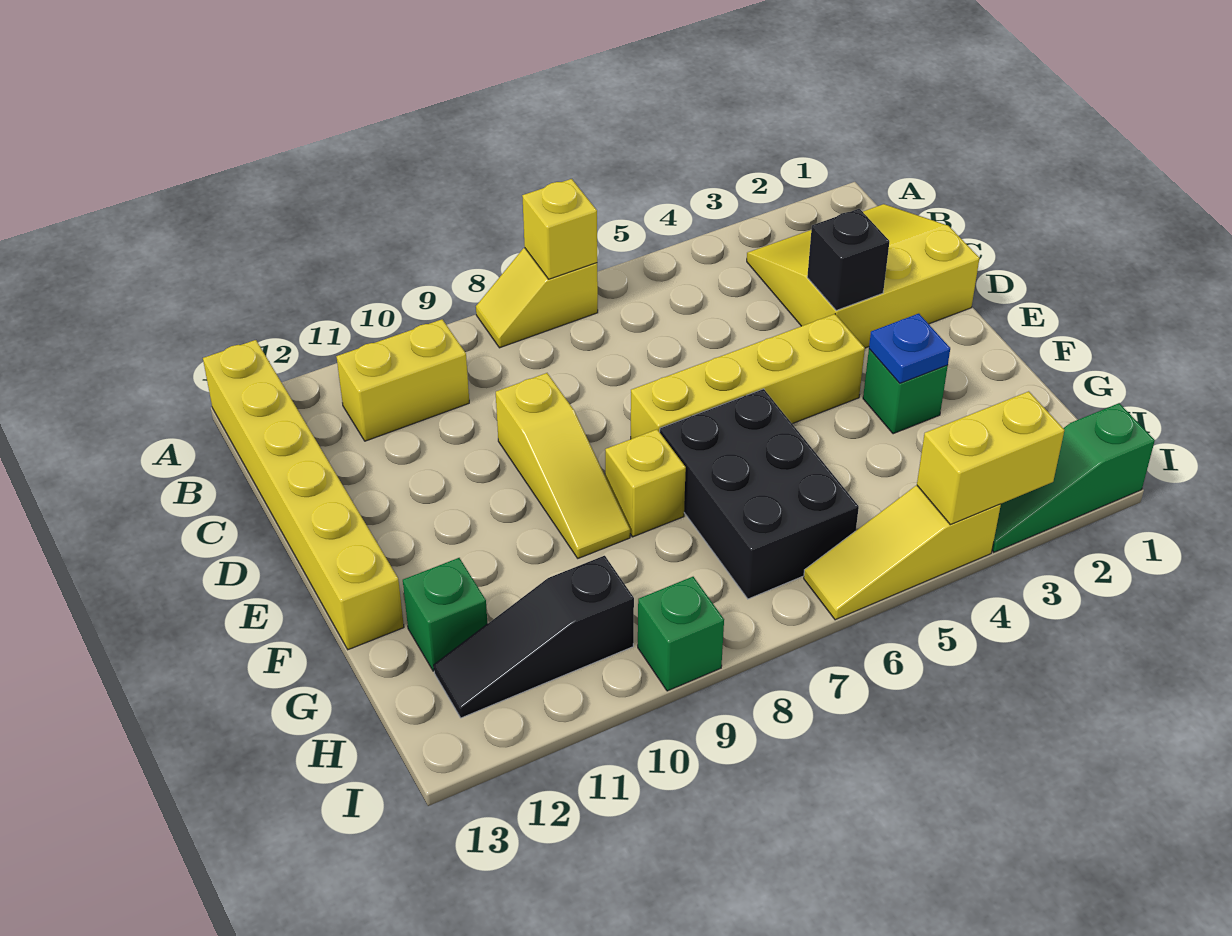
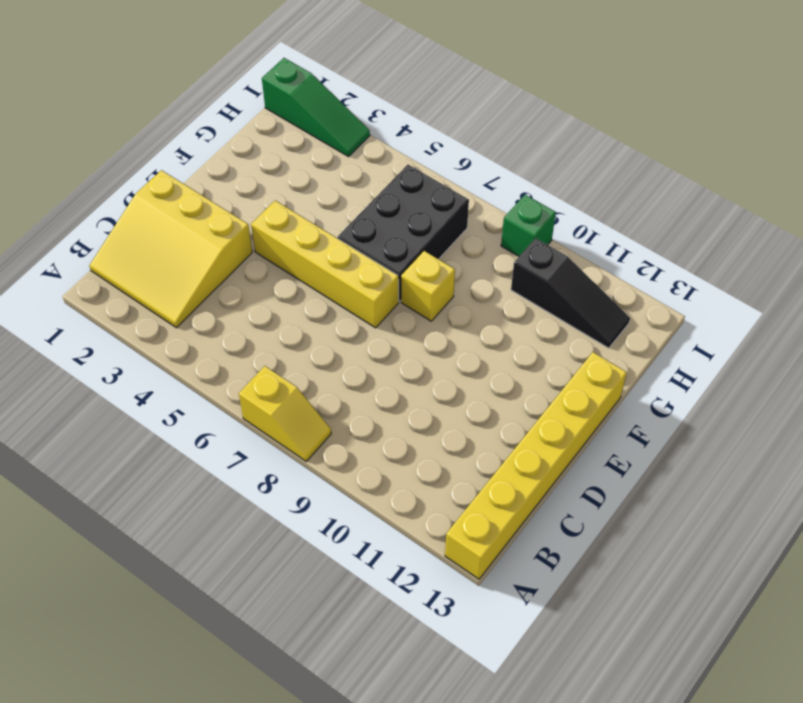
none -> yellow 1x2 brick [336,319,469,441]
none -> yellow 1x3 slope [496,373,630,558]
none -> green 1x1 brick [863,349,948,434]

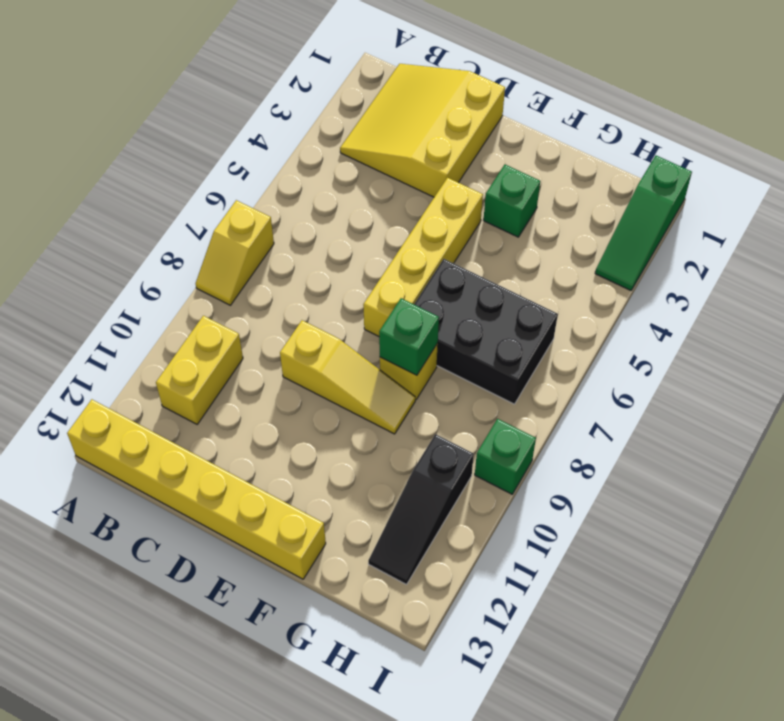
green 1x1 brick [379,298,439,375] -> green 1x1 brick moved to [403,558,488,671]
none -> yellow 1x3 slope [804,486,1001,620]
none -> yellow 1x1 brick [522,179,597,279]
none -> black 1x1 brick [807,209,889,311]

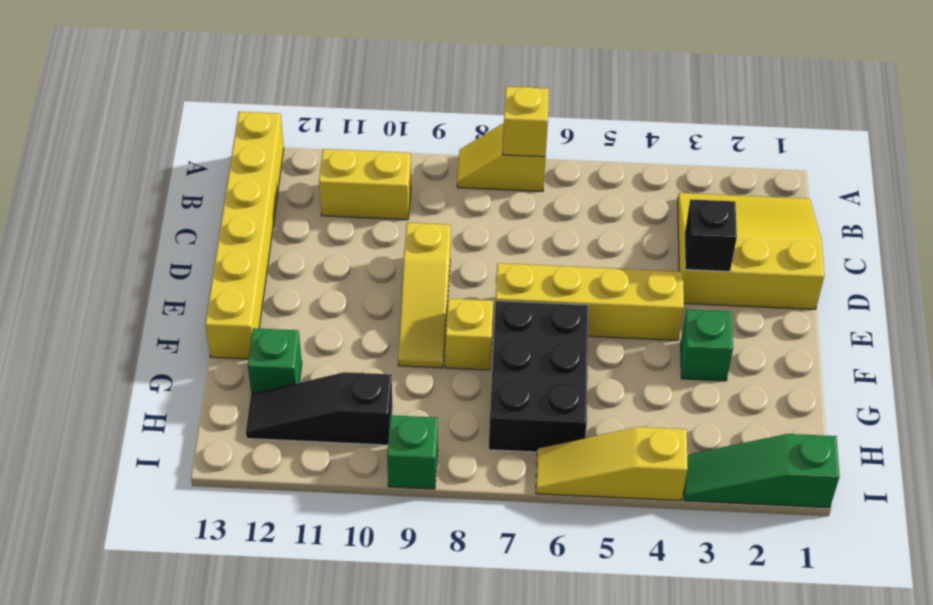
none -> blue 1x1 plate [869,314,950,383]
none -> yellow 1x2 brick [917,391,1064,525]

